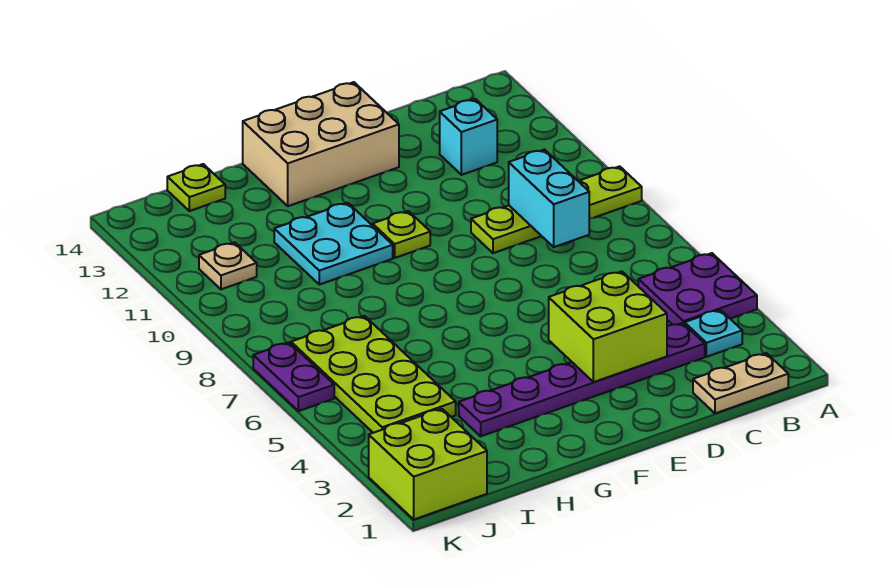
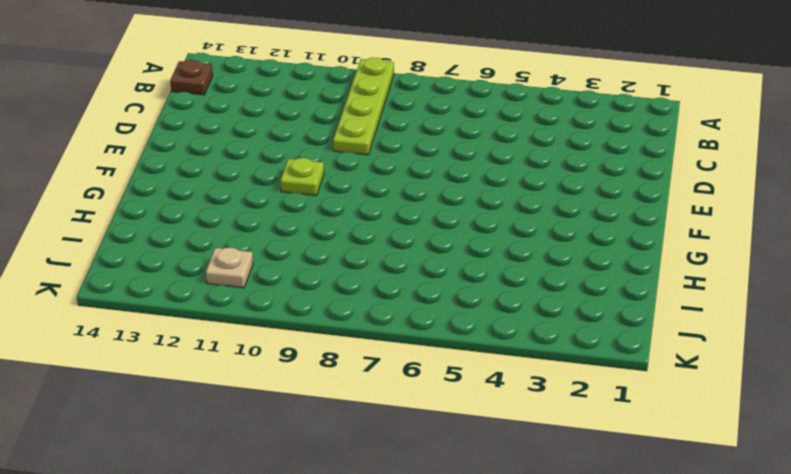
brown 1x1 plate [170,60,213,95] -> none
none -> purple 2x2 plate [638,253,757,325]
none -> tan 1x2 plate [693,353,788,413]
none -> cyan 1x1 plate [685,310,742,357]

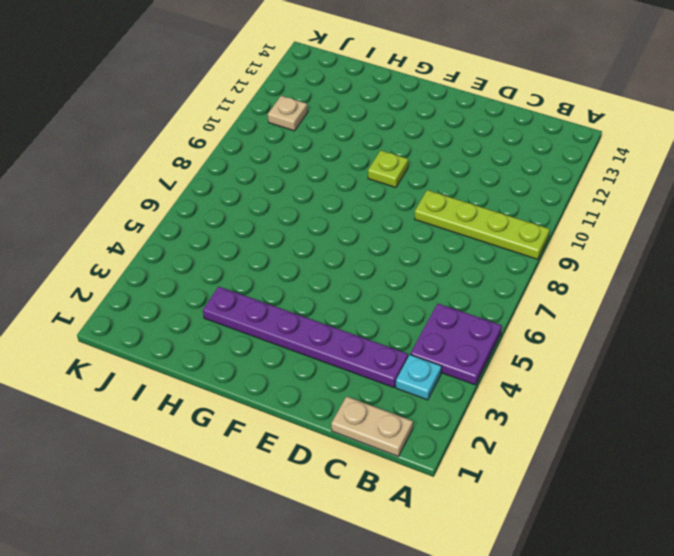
none -> cyan 1x1 brick [440,99,497,175]
none -> tan 2x3 brick [243,82,399,206]
none -> cyan 2x2 plate [274,203,393,284]

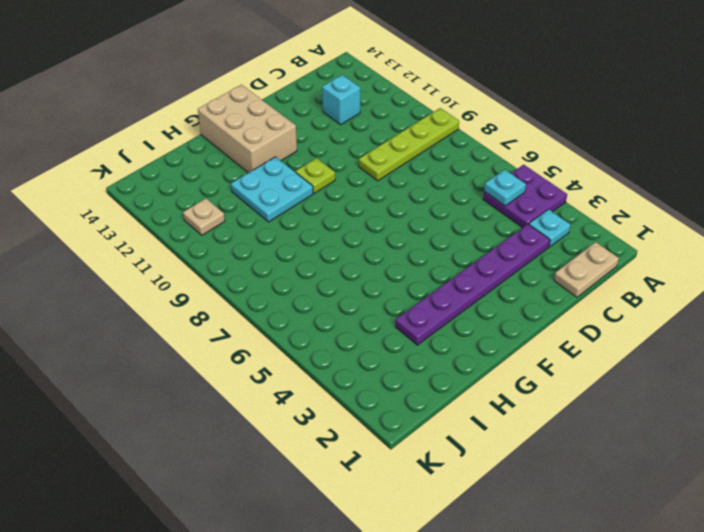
cyan 1x1 plate [484,170,526,206] -> none
tan 2x3 brick [198,85,297,173] -> tan 2x3 brick turned to [243,82,399,206]
none -> lime 2x4 plate [291,316,456,433]
none -> lime 1x1 plate [167,164,225,211]
none -> lime 2x2 brick [369,409,487,519]

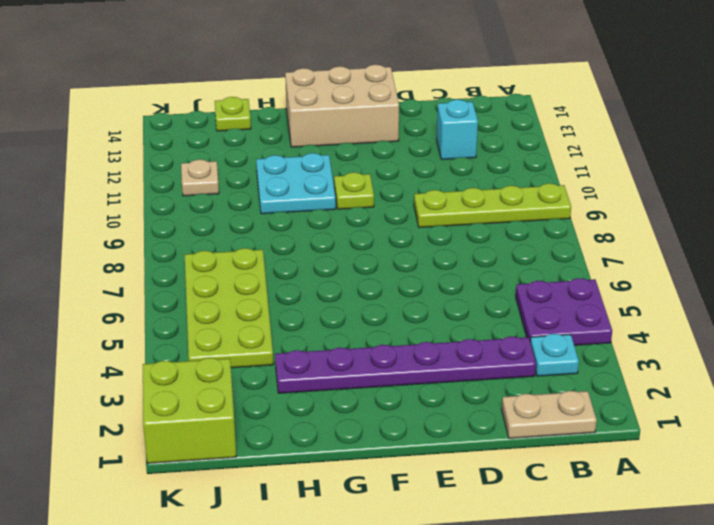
none -> purple 1x2 plate [253,343,334,411]
none -> cyan 1x2 brick [509,150,589,247]
none -> lime 2x2 brick [549,271,667,382]

